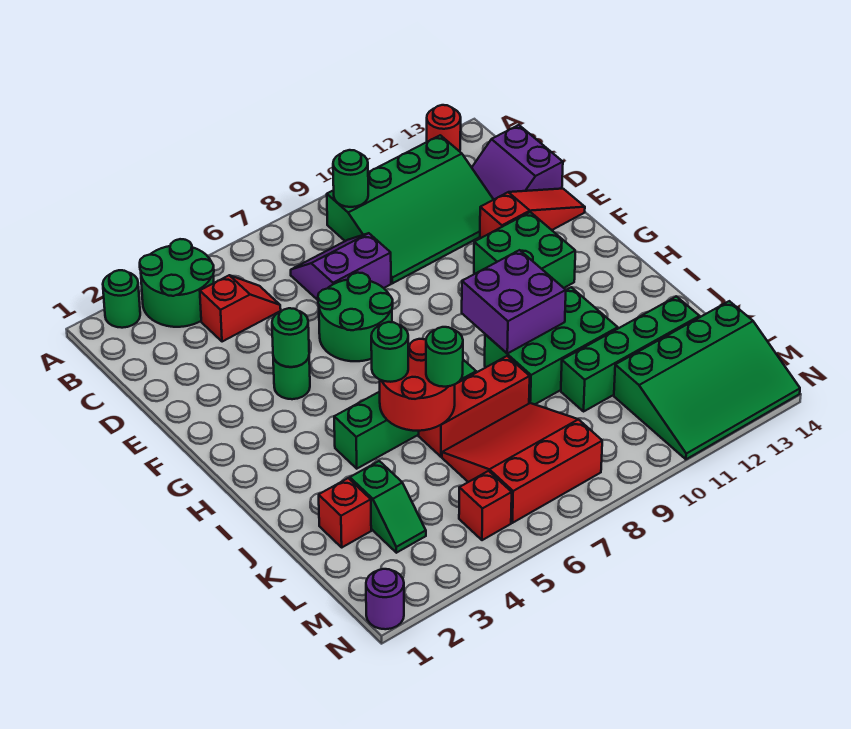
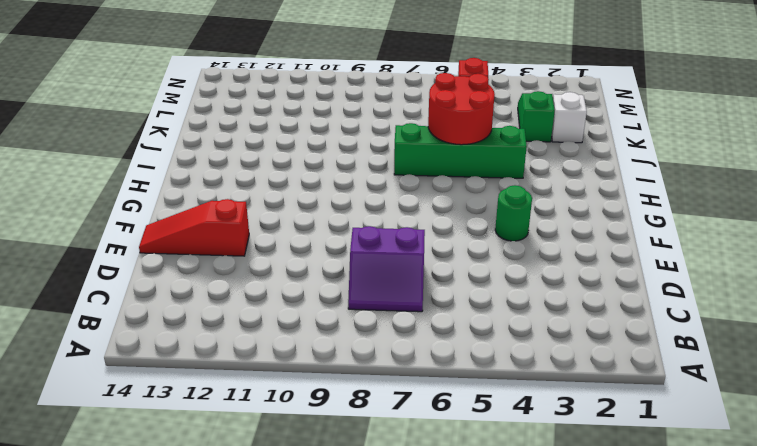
white 1x1 brick [552,92,587,143] -> red 1x1 brick [319,478,371,547]
none -> green 1x1 round brick [103,270,140,328]
none -> green 2x2 round brick [140,239,214,327]
none -> red 1x1 round brick [427,105,461,151]

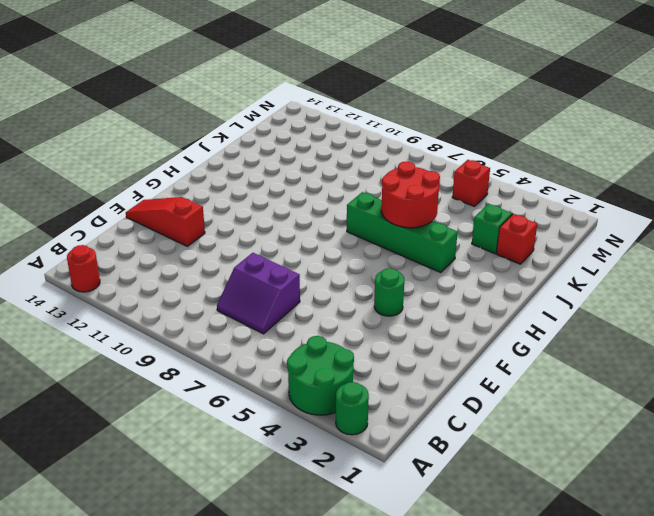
none -> green 3x4 slope [327,135,494,283]
none -> red 1x2 slope [200,275,281,342]
none -> purple 2x2 slope [472,125,563,199]

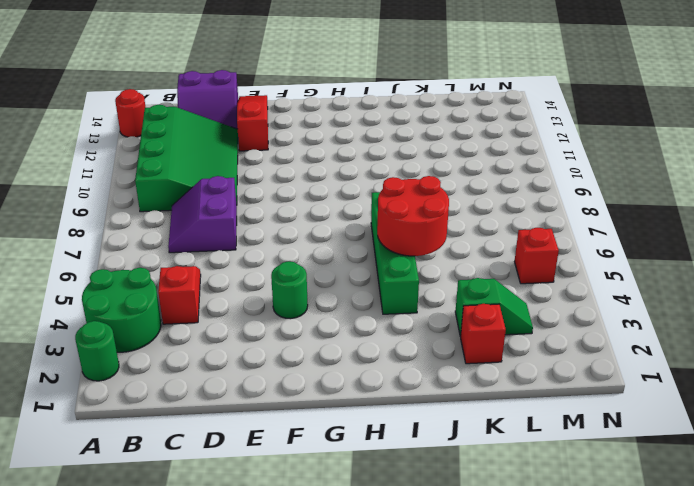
none -> green 2x2 round brick [318,273,393,361]
none -> green 2x2 brick [474,212,575,288]
none -> green 2x3 brick [485,287,618,404]

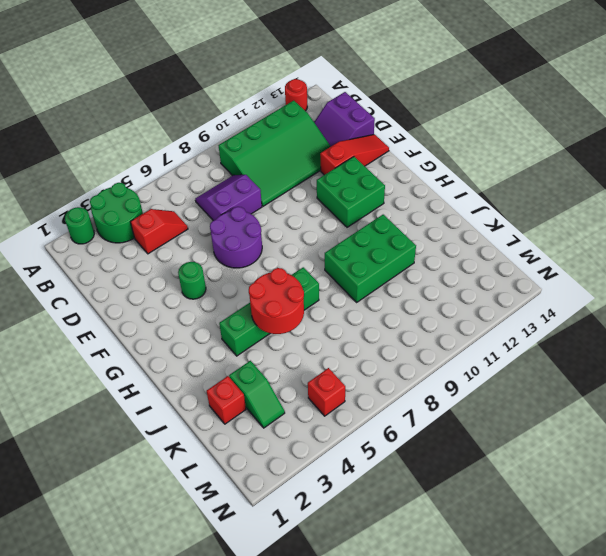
purple 2x2 round brick [210,207,262,268] -> green 2x2 round brick [318,273,393,361]
none -> red 1x3 brick [419,356,530,457]
none -> red 3x3 slope [442,403,602,523]
none -> green 1x4 brick [561,296,700,411]

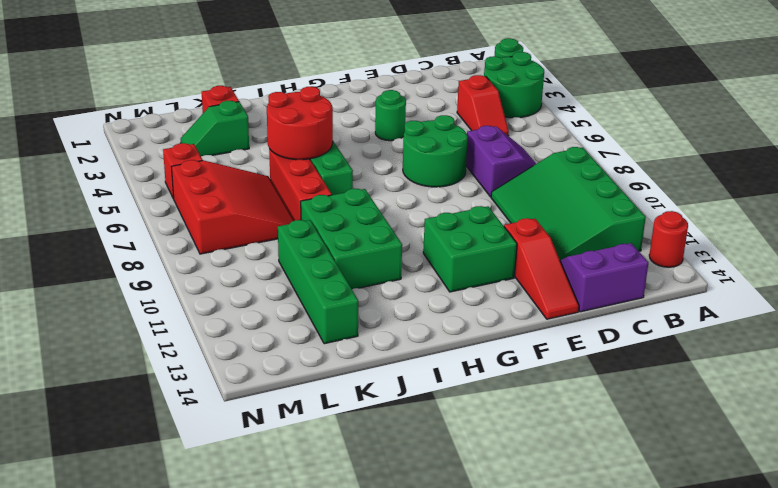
none -> green 3x4 slope [614,301,800,459]
none -> purple 1x1 round brick [366,569,404,629]
none -> green 1x1 round brick [333,150,368,207]

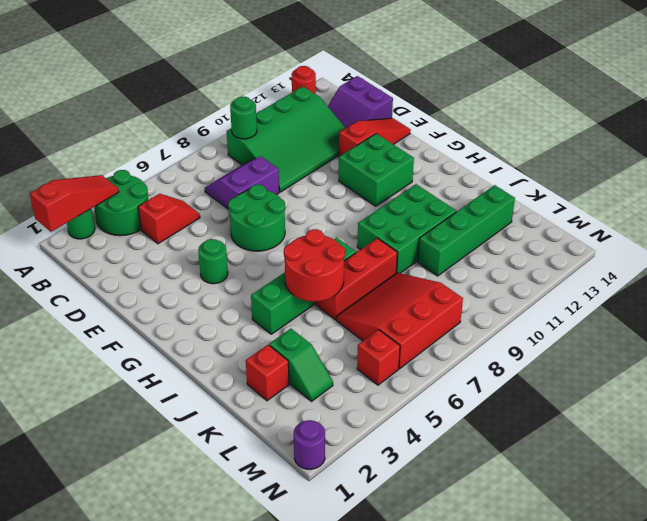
red 1x3 slope [30,175,119,232] -> none
none -> green 3x4 slope [614,301,800,459]
none -> green 1x1 round brick [272,308,309,367]
none -> purple 2x2 brick [462,250,566,353]

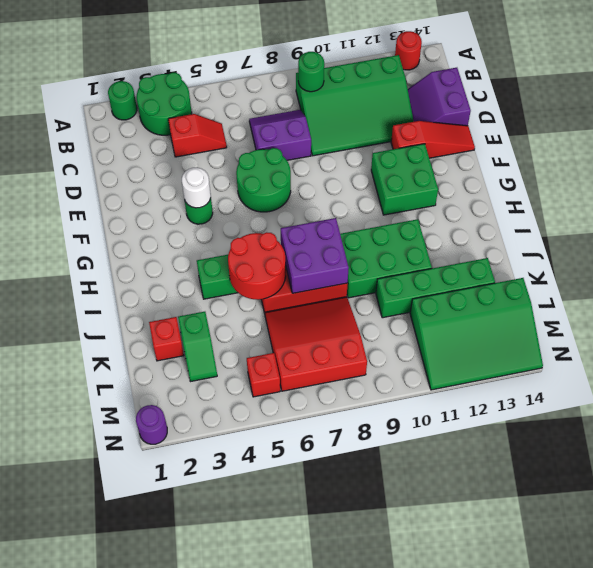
white 1x1 round brick [182,168,211,208] -> green 1x1 round brick [272,308,309,367]
purple 2x2 brick [281,218,349,293] -> purple 2x2 brick moved to [462,250,566,353]
none -> green 1x1 round brick [371,322,408,382]
none -> green 1x1 round brick [426,327,463,387]

